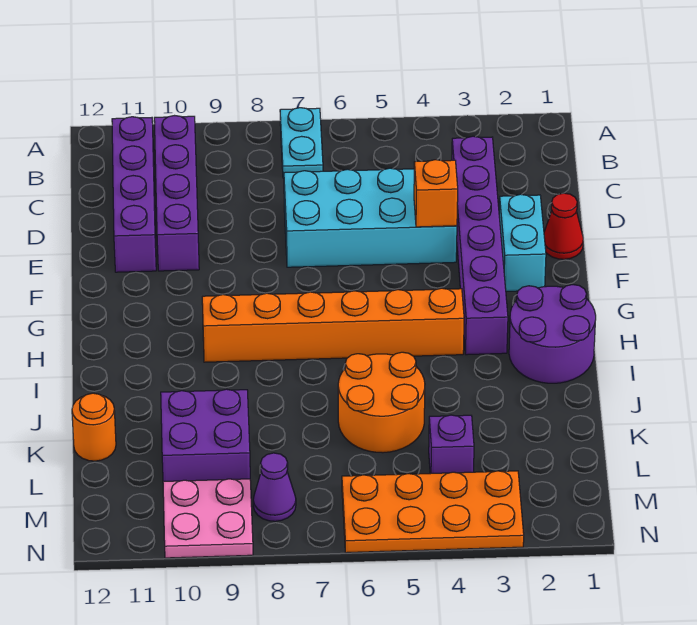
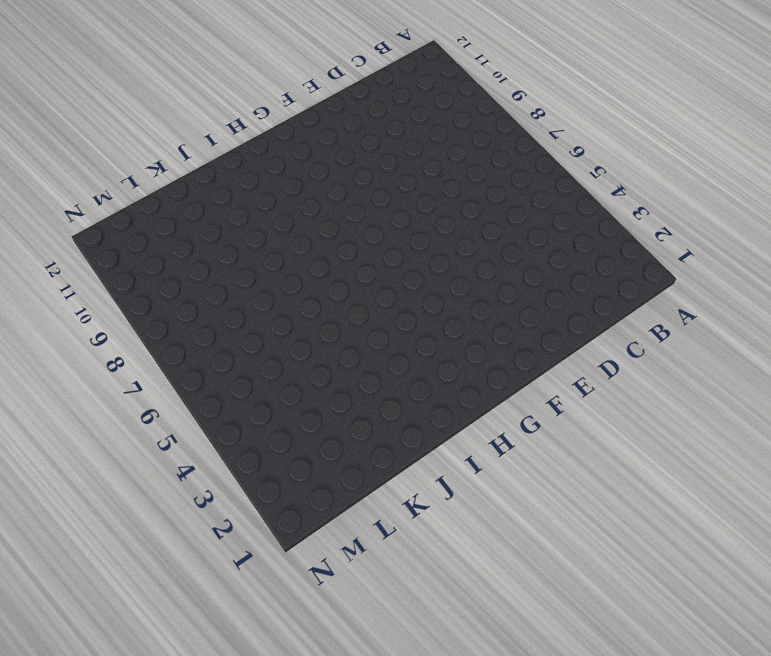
none -> cyan 1x2 plate [280,108,323,178]
none -> purple 1x4 brick [154,116,199,271]
none -> purple 1x4 brick [112,117,156,272]

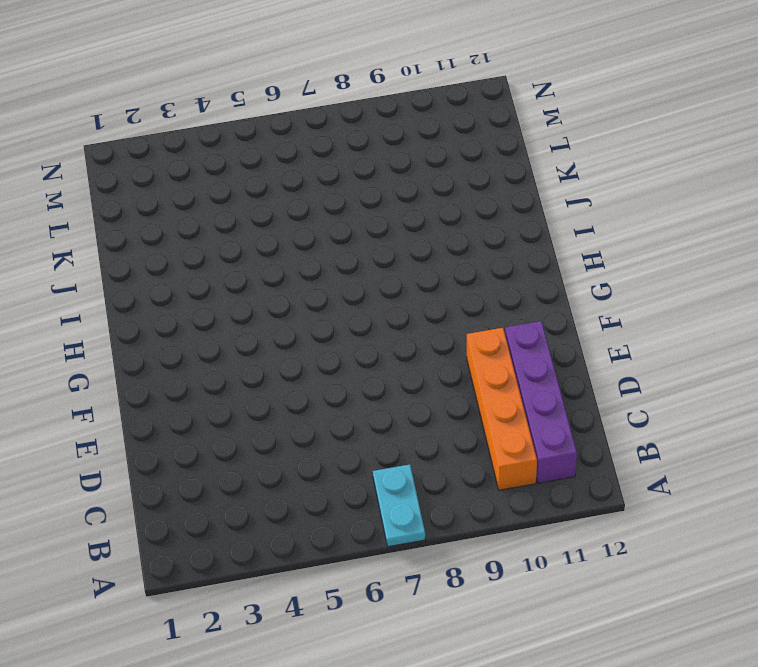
orange 1x4 brick [467,328,537,490] -> purple 1x4 brick [154,116,199,271]
none -> purple 1x6 brick [452,136,508,355]
none -> cyan 2x4 brick [284,168,457,267]
none -> red 1x1 cone [544,193,583,259]

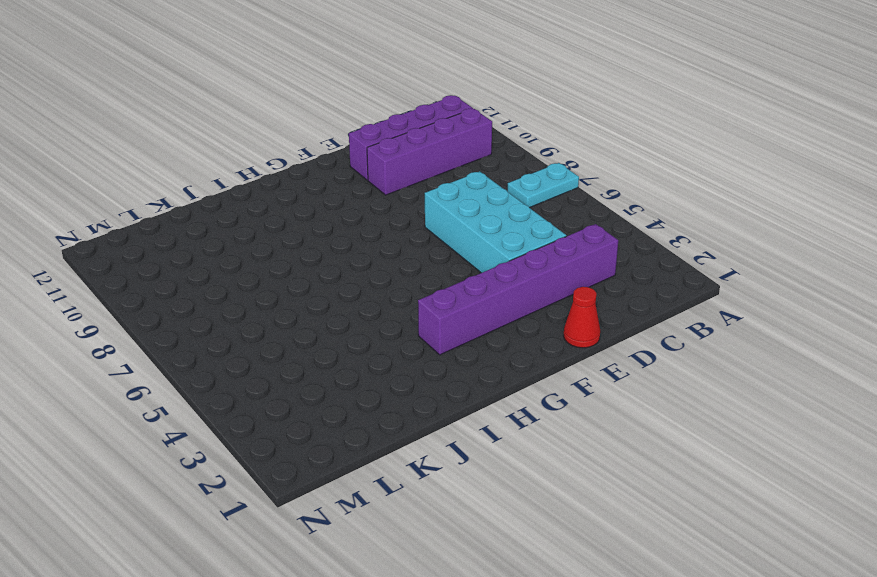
none -> cyan 1x2 brick [499,194,546,291]
none -> purple 2x2 round brick [509,285,596,383]
none -> orange 1x6 brick [202,288,464,362]

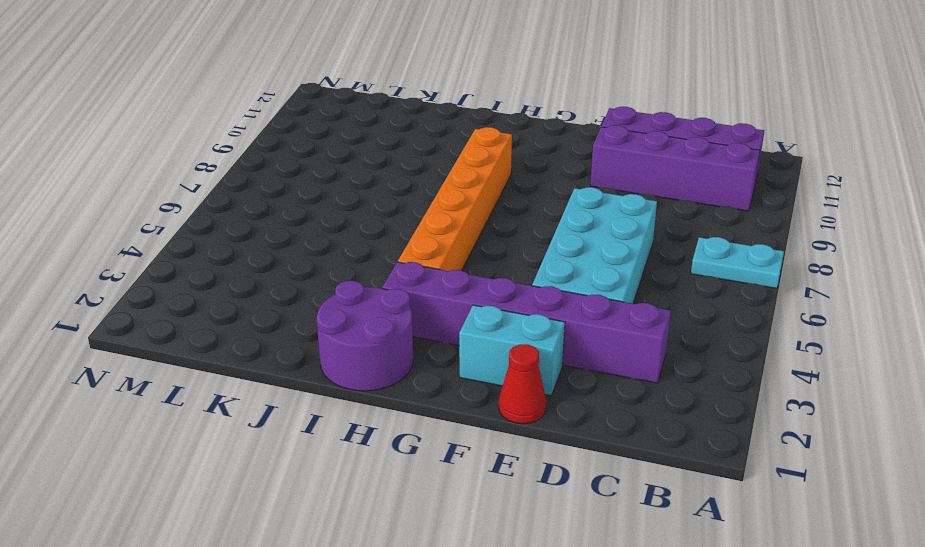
none -> orange 2x2 round brick [338,352,425,453]
none -> purple 2x2 brick [161,389,250,481]
none -> orange 1x1 round brick [72,393,116,461]

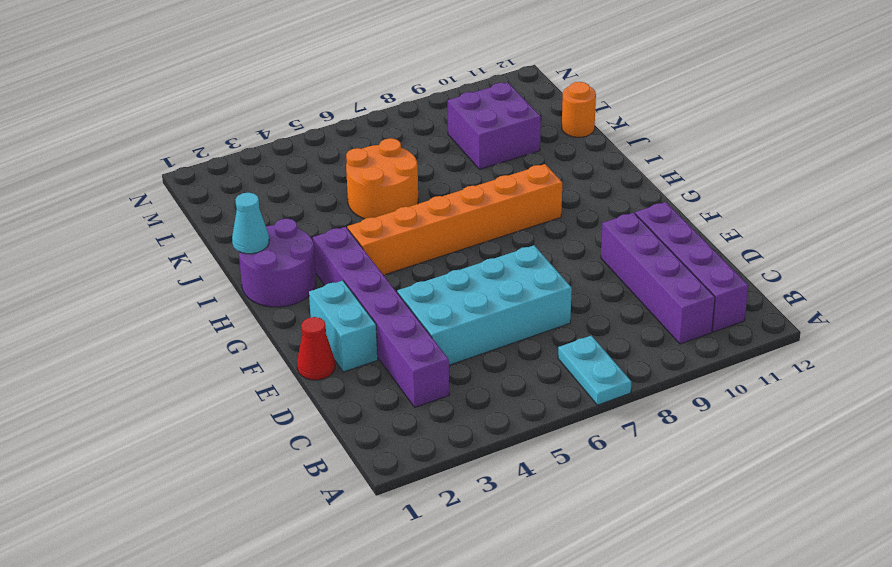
cyan 1x1 cone [232,193,269,254] -> none
none -> purple 1x1 brick [429,415,474,474]
none -> orange 2x4 plate [342,471,524,553]
none -> purple 1x1 cone [253,453,296,521]

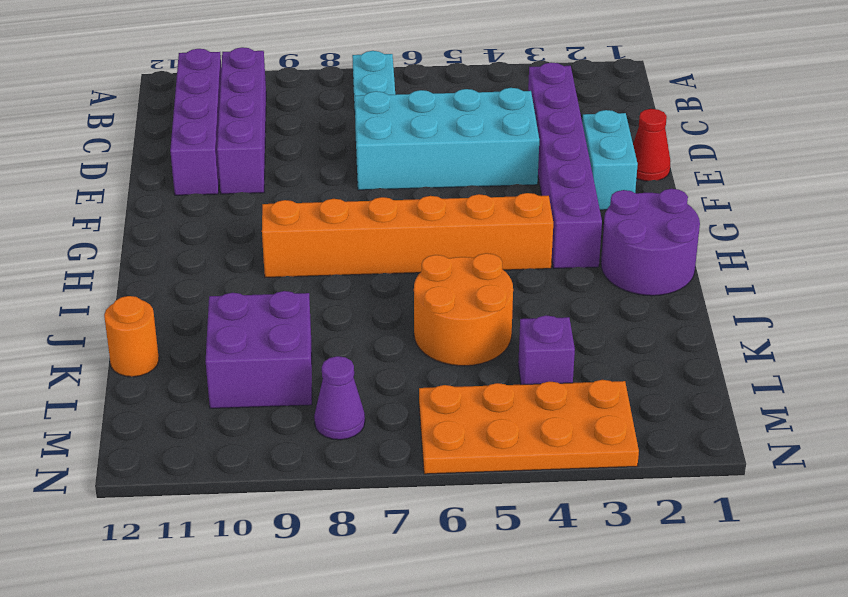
none -> pink 2x2 plate [163,479,253,558]
none -> orange 1x1 brick [414,160,458,227]

